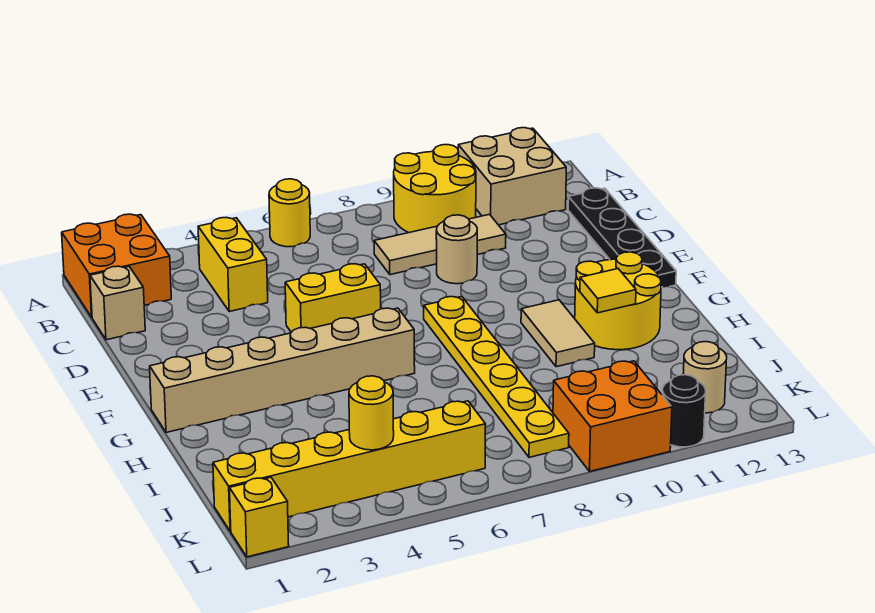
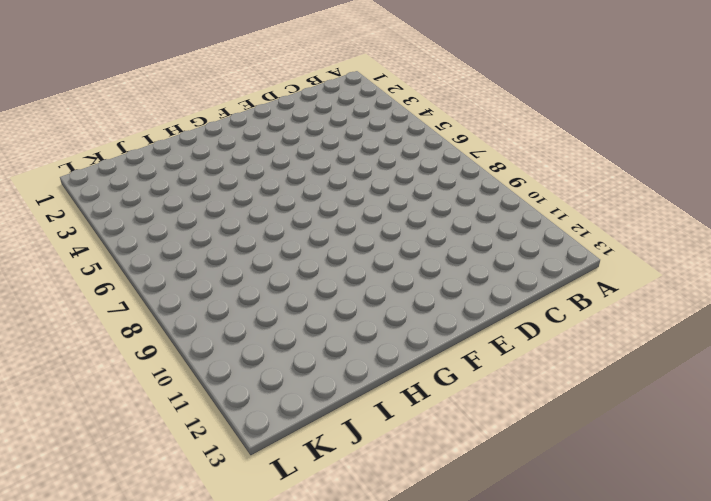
none -> orange 2x2 brick [62,214,171,317]
none -> yellow 1x1 round brick [269,179,310,247]
none -> yellow 2x2 round brick [394,145,476,233]

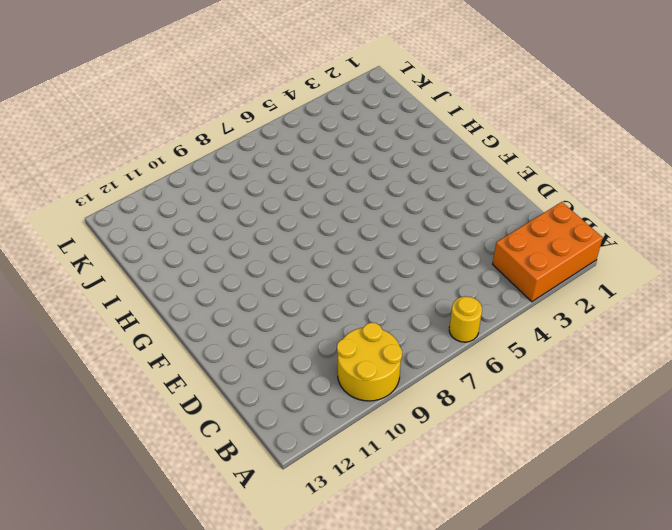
orange 2x3 brick [493,202,603,302] -> orange 2x2 brick [62,214,171,317]
none -> tan 2x2 brick [458,128,566,225]
none -> yellow 1x2 brick [198,217,268,311]
none -> tan 1x1 brick [90,266,145,340]

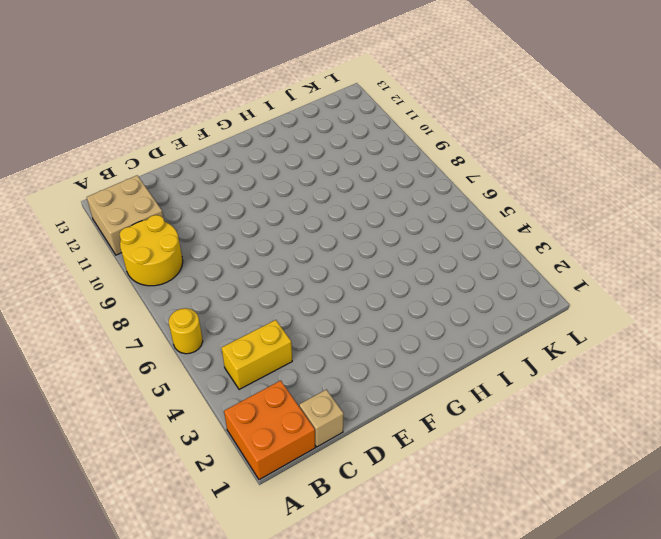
none -> tan 1x3 tile [374,214,506,275]
none -> black 1x4 plate [568,188,676,287]
none -> tan 1x1 round brick [436,215,477,284]

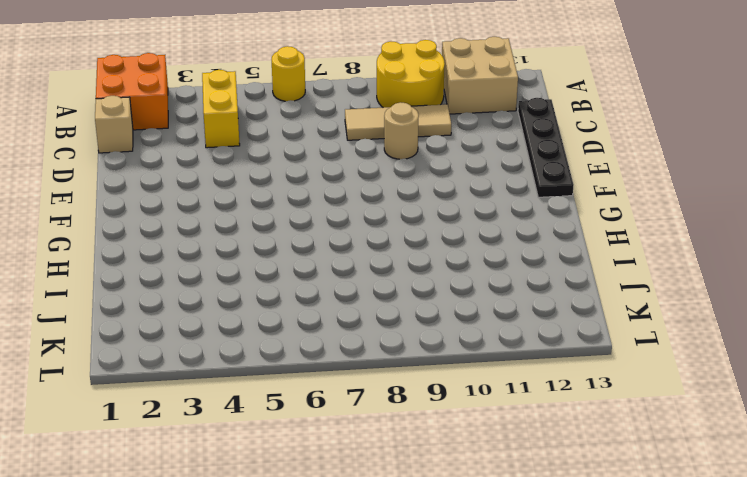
none -> yellow 1x2 brick [285,264,381,332]
none -> yellow 1x6 plate [424,297,569,457]
none -> tan 1x6 brick [150,308,415,432]

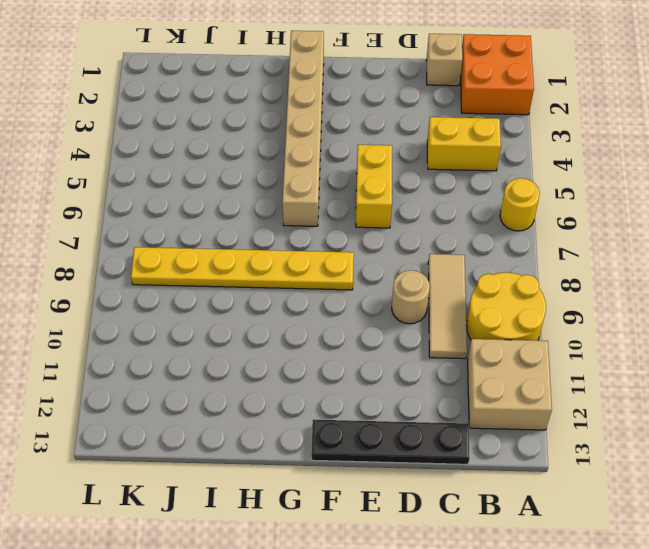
none -> tan 1x2 tile [521,300,595,367]
none -> yellow 2x2 round brick [575,252,661,350]
none -> yellow 1x6 brick [213,401,486,531]

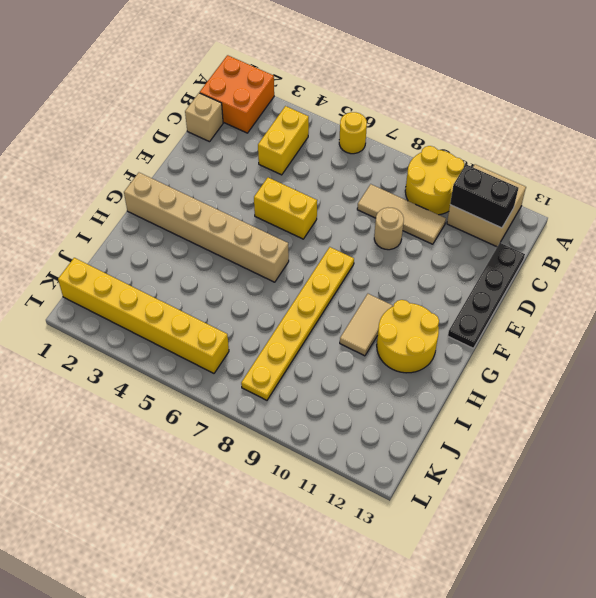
black 1x2 brick [450,165,518,228] -> none
none -> orange 2x2 brick [553,361,672,471]
none -> tan 1x1 round brick [683,342,727,413]
none -> yellow 1x1 brick [229,477,289,557]

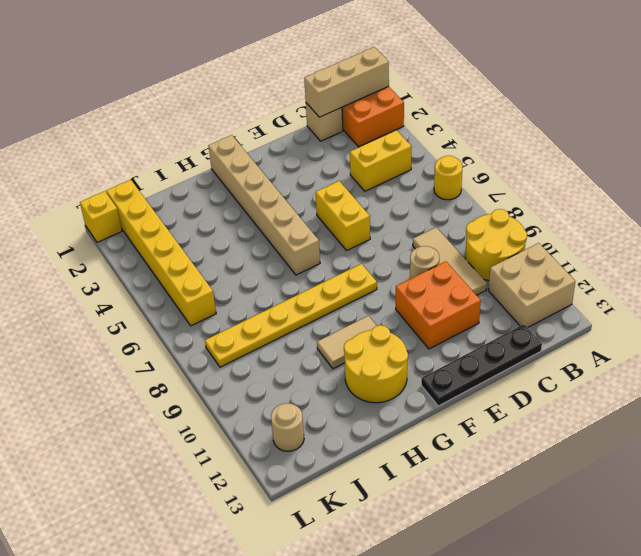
tan 1x3 brick [304,47,389,117] -> none
orange 2x2 brick [396,261,481,349] -> orange 2x2 brick moved to [553,361,672,471]
none -> black 1x1 round brick [662,375,706,447]
none -> yellow 1x1 tile [580,269,636,313]
none -> yellow 1x1 round brick [349,376,394,450]

